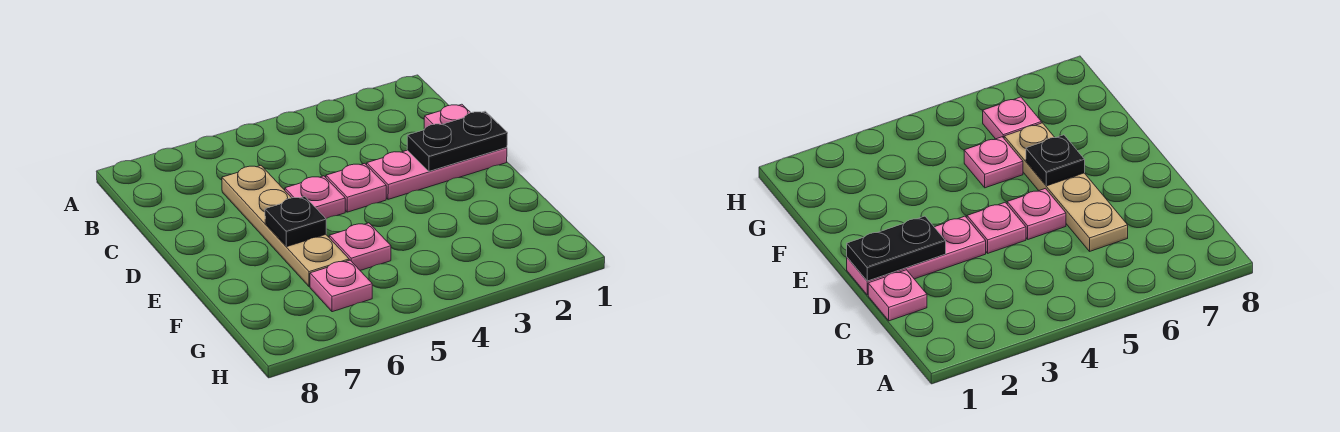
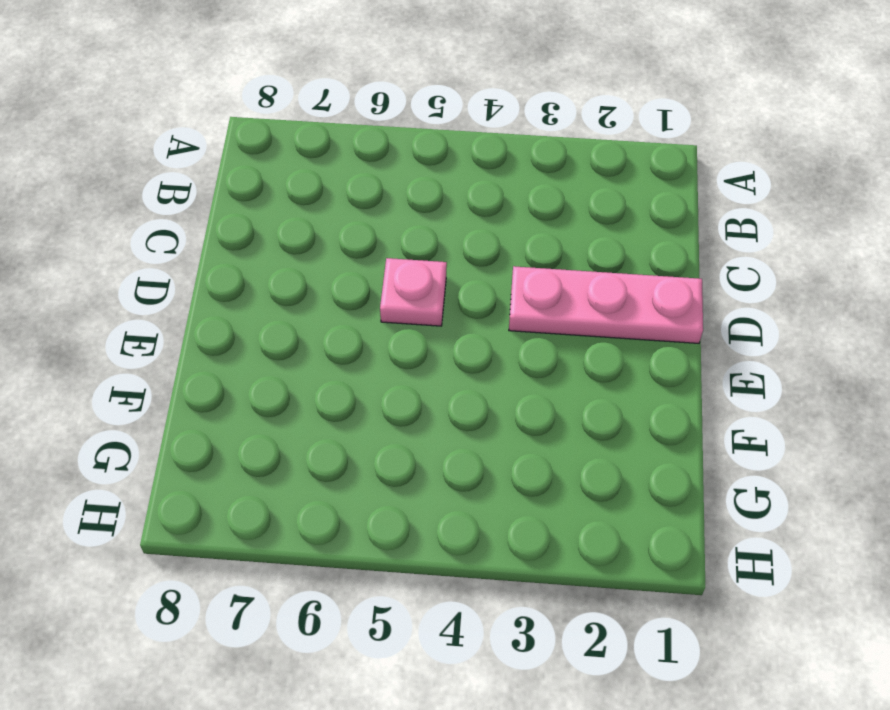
none -> pink 1x1 plate [424,104,471,129]
none -> tan 1x4 plate [222,166,349,287]

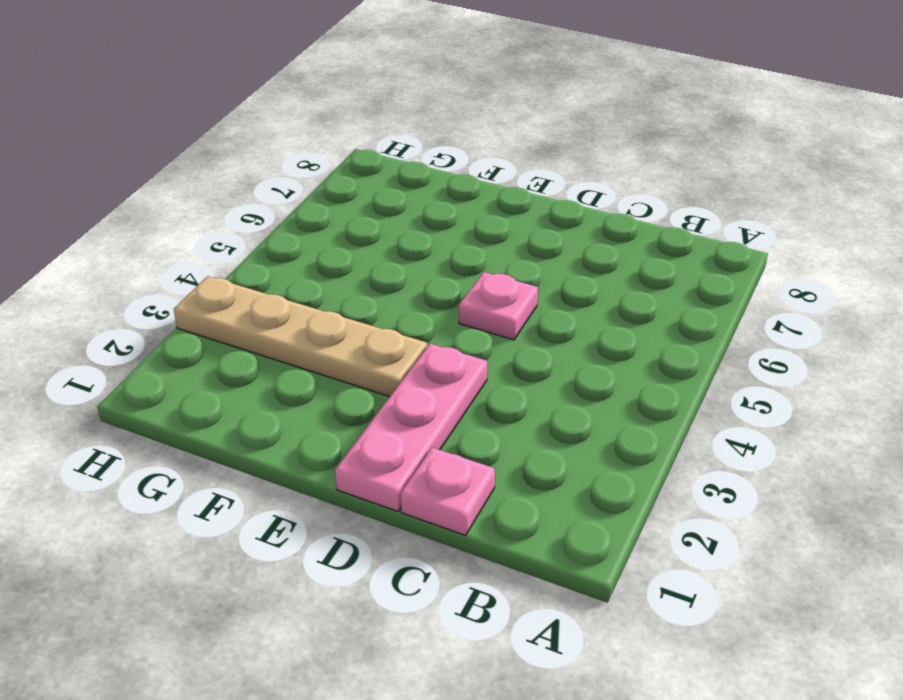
tan 1x4 plate [174,276,427,397] -> tan 1x4 plate moved to [222,166,349,287]
none -> pink 1x1 plate [326,163,386,212]
none -> pink 1x1 plate [329,223,391,270]

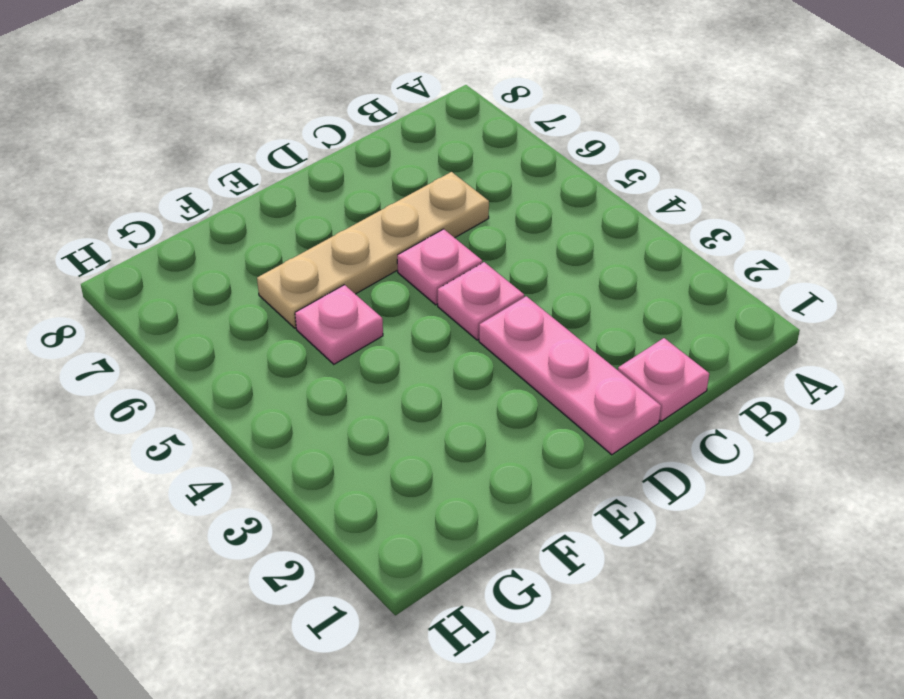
none -> pink 1x1 plate [310,260,372,312]
none -> black 1x2 plate [407,111,508,171]

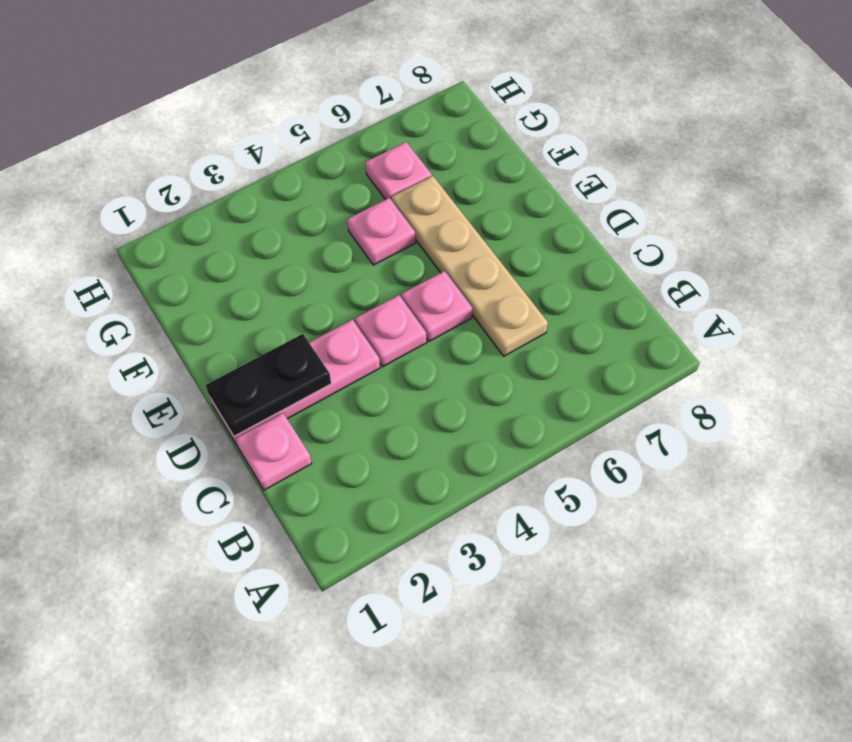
none -> black 1x1 plate [265,197,326,247]

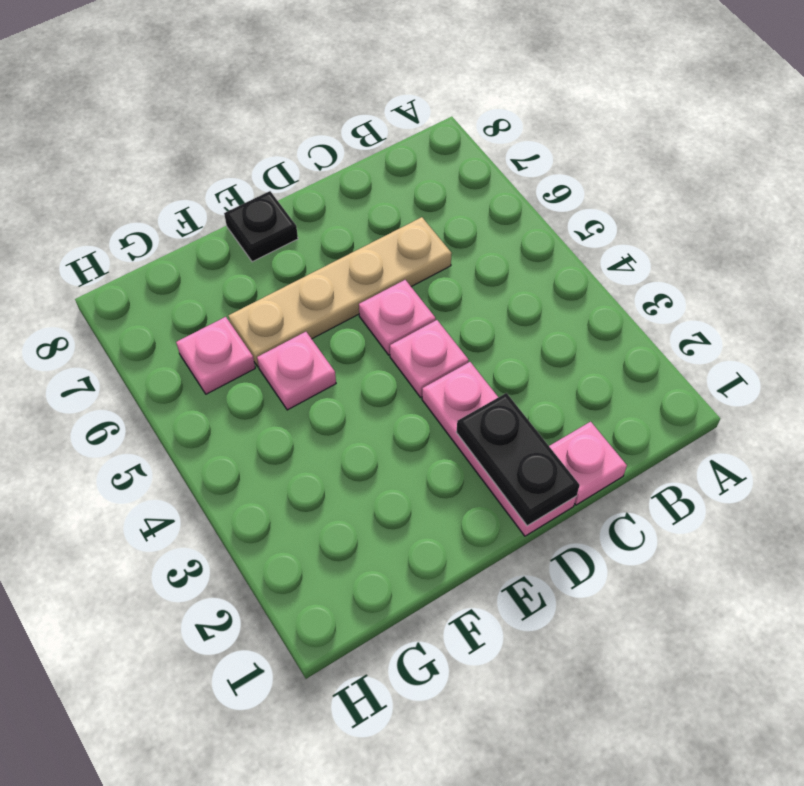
black 1x1 plate [224,191,298,262] -> black 1x1 plate moved to [265,197,326,247]

